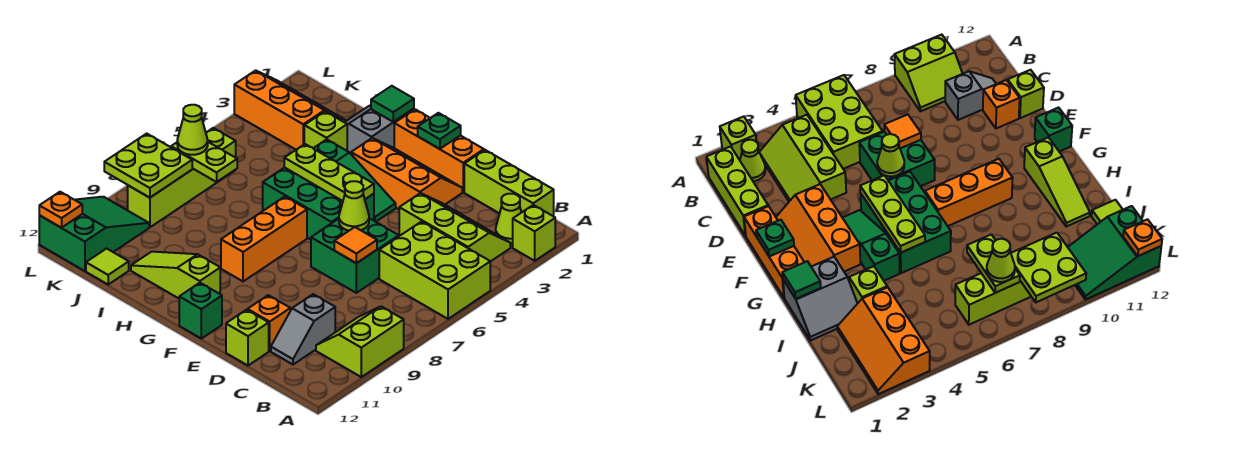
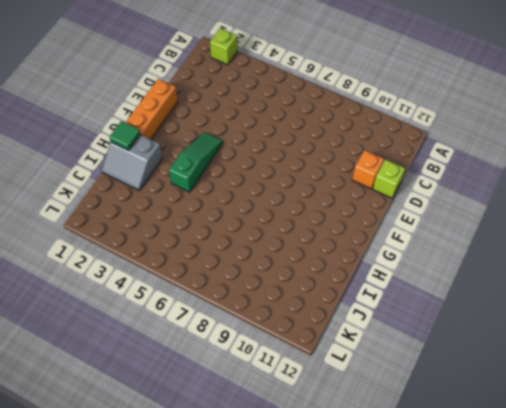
none -> lime 2x3 brick [379,221,490,319]
none -> lime 2x2 slope [316,306,404,377]
none -> lime 1x3 brick [464,150,554,216]
none -> lime 1x1 cone [496,194,522,244]

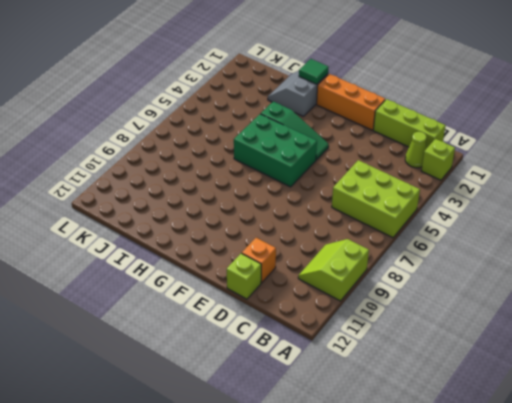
none -> lime 2x3 slope [399,193,510,262]
none -> grey 1x2 slope [271,294,335,365]
none -> green 2x2 brick [311,218,399,293]
none -> orange 2x3 slope [351,138,462,209]

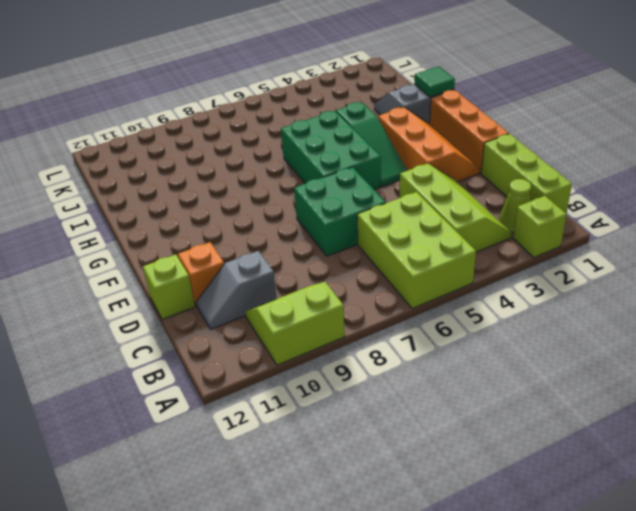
none -> green 1x1 brick [179,283,222,339]
none -> orange 1x3 brick [221,197,307,281]
none -> lime 1x3 slope [131,252,220,298]
none -> lime 1x1 brick [304,111,347,151]

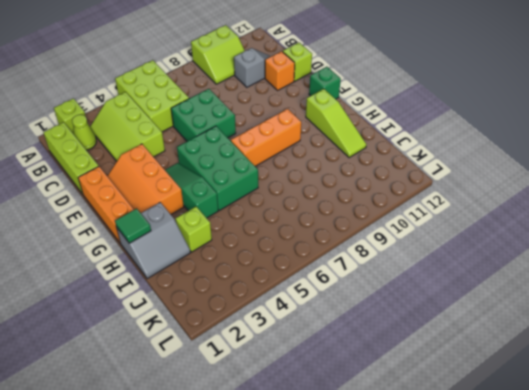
none -> orange 2x3 slope [234,70,346,150]
none -> lime 1x1 tile [86,249,129,284]
none -> lime 1x4 brick [128,128,236,227]
none -> green 2x3 slope [39,197,149,271]

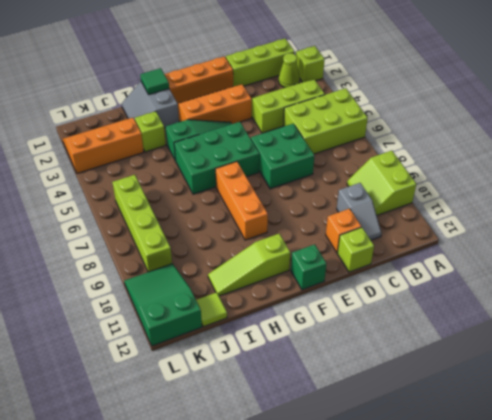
none -> orange 1x1 tile [334,227,377,263]
none -> lime 1x1 cone [339,181,369,231]
none -> green 1x1 plate [418,113,461,149]
none -> lime 1x3 plate [284,144,374,201]

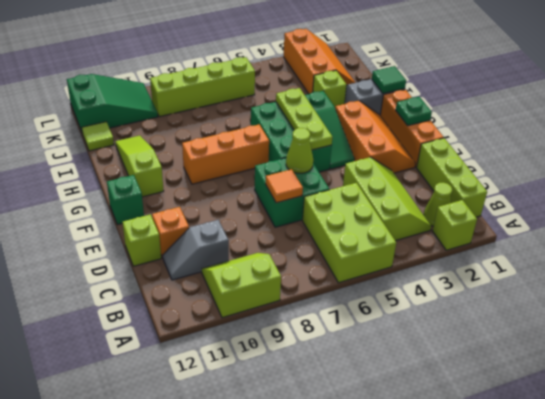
none -> lime 1x2 plate [171,142,237,182]
none -> lime 2x2 plate [104,134,192,198]
none -> orange 1x1 plate [39,192,82,228]
none -> lime 1x1 cone [177,105,208,155]

